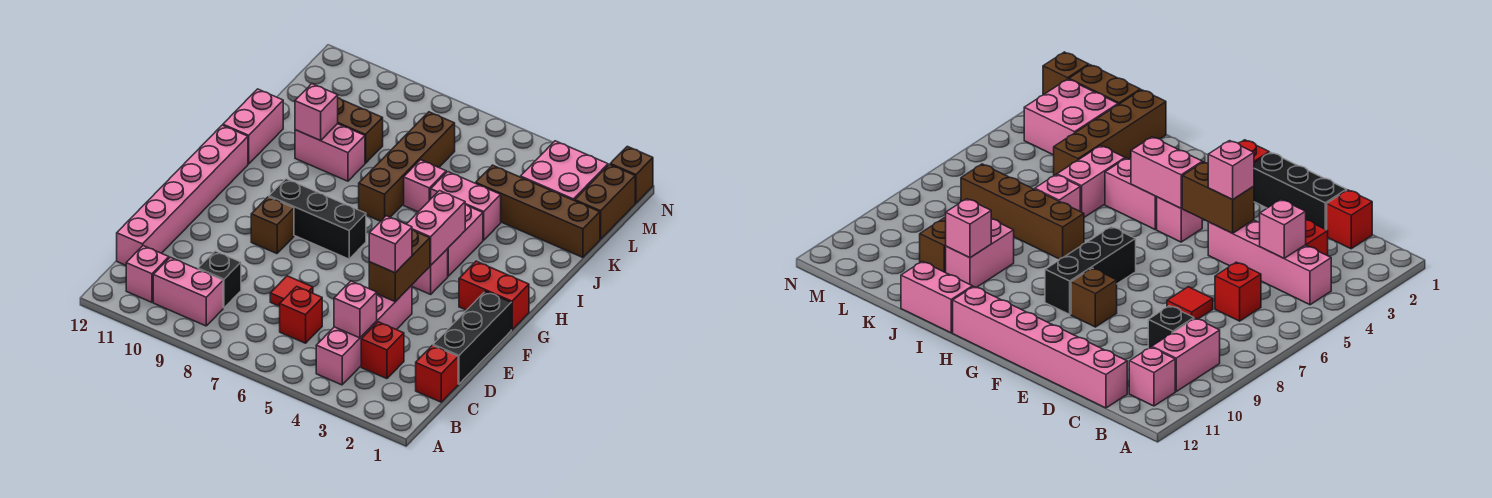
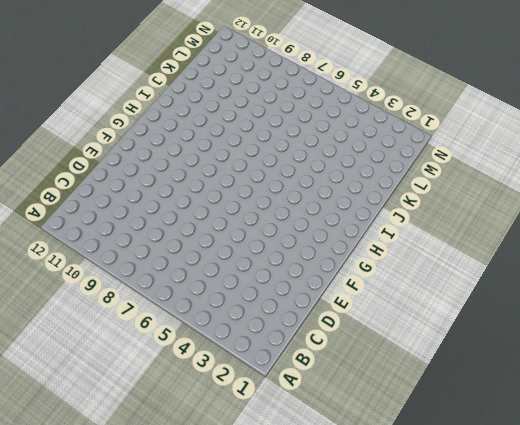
none -> pink 1x4 brick [316,285,412,385]
none -> pink 1x2 brick [153,257,223,326]
none -> pink 1x1 brick [126,246,169,302]
none -> red 1x1 brick [416,345,458,402]

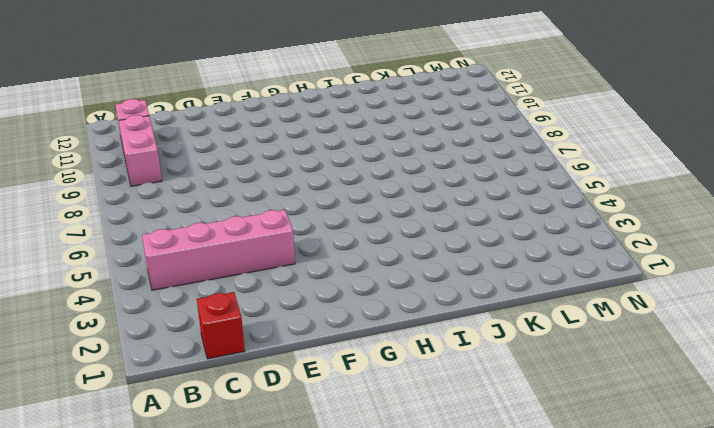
none -> red 1x1 brick [361,322,404,379]
none -> red 1x1 brick [280,286,322,343]
none -> black 1x1 brick [198,251,241,308]
none -> pink 1x6 brick [117,125,248,265]

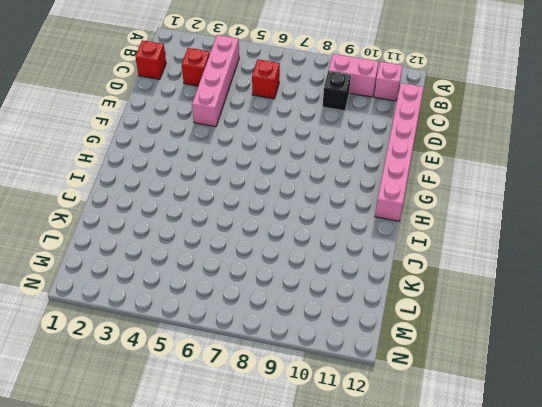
none -> black 1x3 brick [433,291,511,384]
none -> red 1x1 tile [270,276,313,306]
none -> brown 1x1 brick [251,197,294,254]
none -> red 1x2 brick [459,261,529,330]

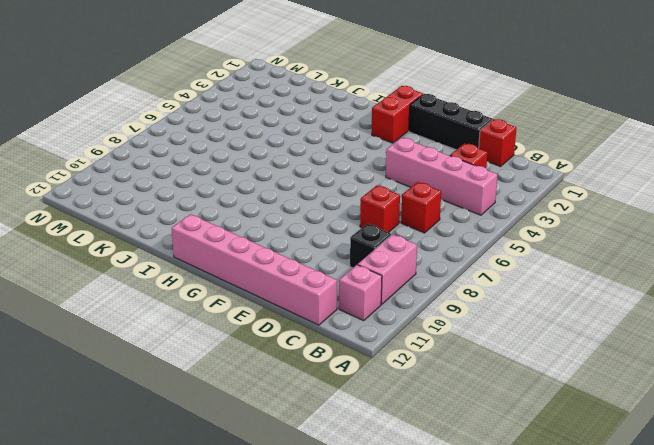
red 1x1 brick [360,186,400,233] -> red 1x1 tile [270,276,313,306]
none -> brown 1x1 brick [251,197,294,254]
none -> pink 1x1 brick [412,249,448,294]
none -> black 1x3 brick [269,179,366,259]
none -> pink 1x2 brick [447,205,483,276]

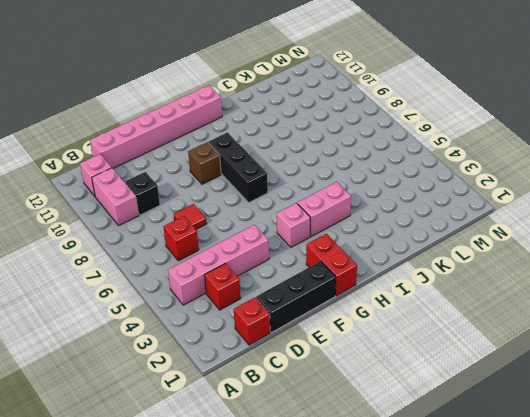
none -> brown 1x4 brick [359,112,455,221]
none -> pink 1x2 brick [223,89,283,164]
none -> pink 1x2 brick [431,172,501,240]
none -> pink 1x1 brick [404,160,446,212]

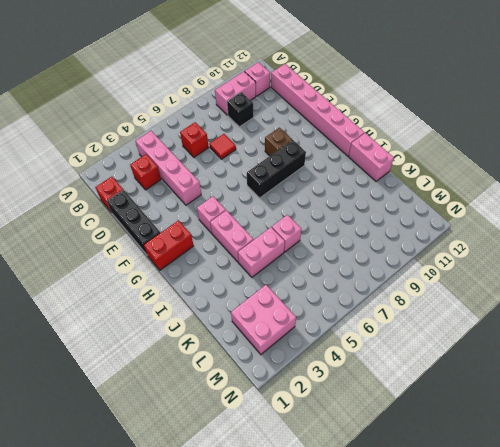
none -> brown 1x4 brick [359,112,455,221]
none -> pink 1x2 brick [295,124,365,181]
none -> brown 1x4 brick [476,165,600,257]
none -> brown 1x2 brick [338,98,383,163]

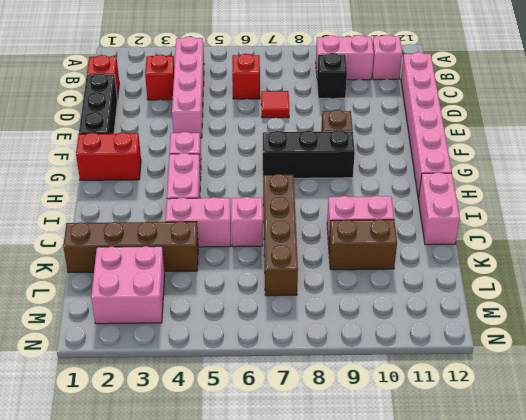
none -> brown 1x2 brick [575,165,635,239]
none -> brown 1x1 brick [610,146,653,203]
none -> pink 1x1 brick [334,281,377,338]
none -> brown 1x2 brick [369,230,430,302]

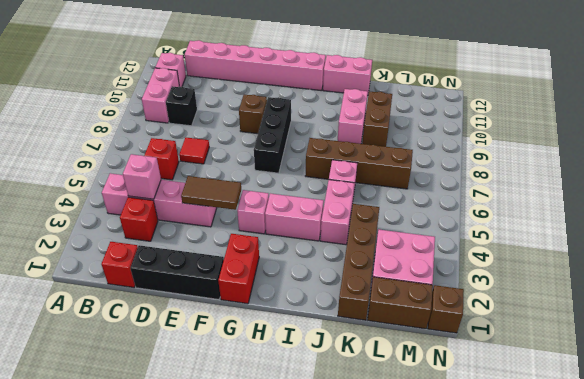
brown 1x2 tile [181,176,241,210] -> brown 1x2 brick [369,230,430,302]
none -> pink 1x2 brick [407,191,465,266]
none -> pink 1x1 brick [295,84,338,141]
none -> pink 1x1 brick [369,216,412,273]

